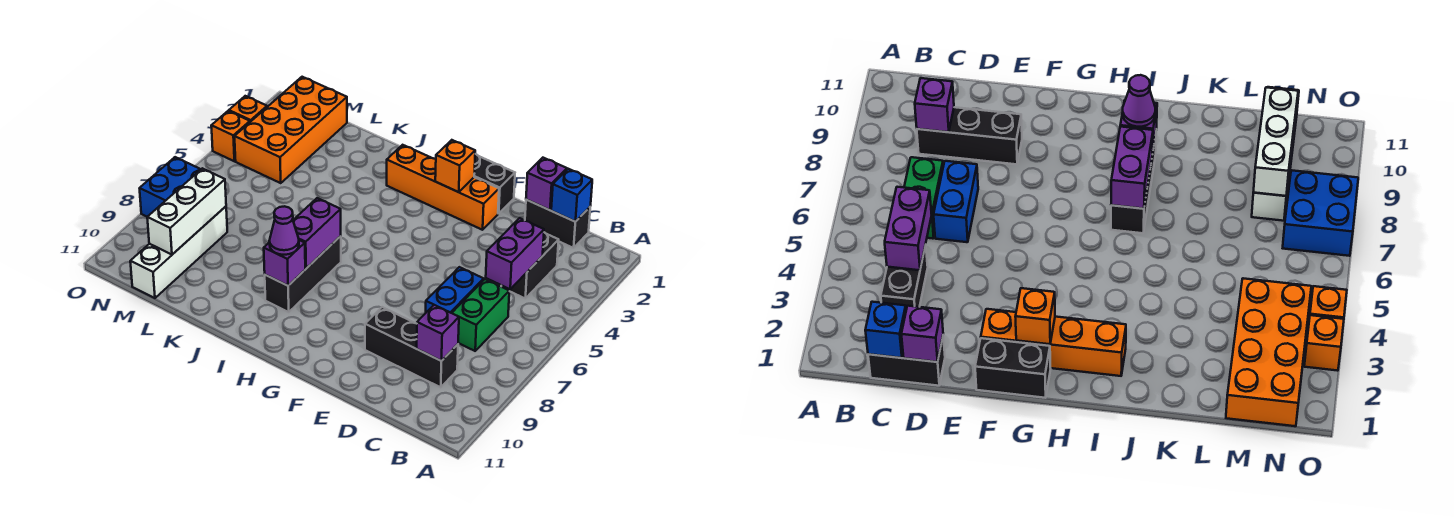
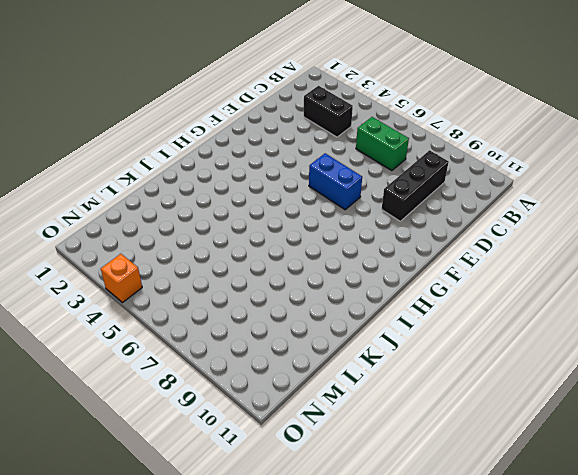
blue 1x2 brick [309,153,362,210] -> blue 1x2 brick moved to [426,267,484,313]
none -> black 1x2 brick [525,200,590,248]
none -> black 1x2 brick [474,154,515,214]
none -> orange 1x4 brick [387,145,499,230]

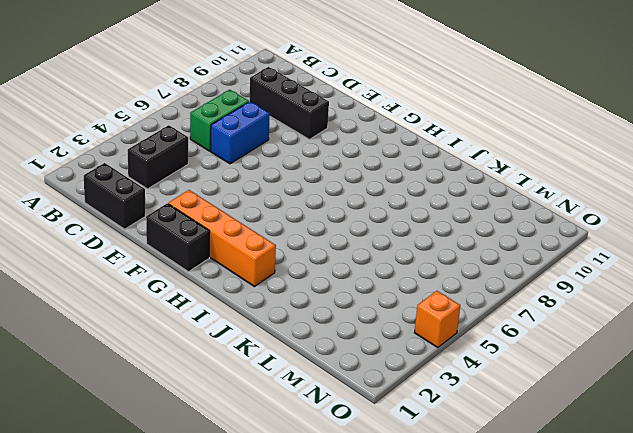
none -> black 1x3 brick [265,236,341,312]
none -> orange 2x4 brick [235,77,347,183]
none -> white 1x4 brick [130,206,227,298]

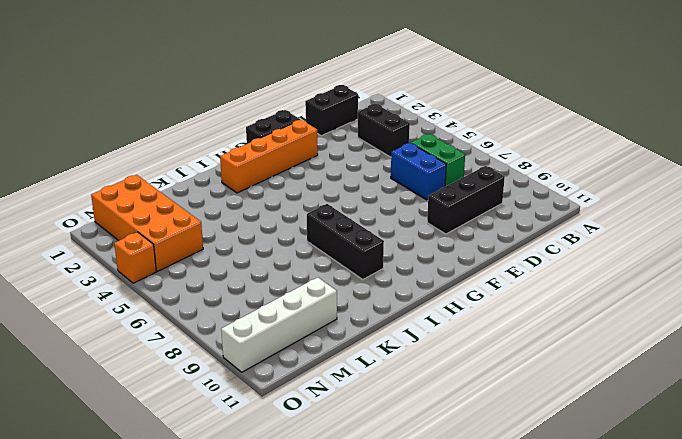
white 1x4 brick [221,277,337,372] -> white 1x4 brick turned to [130,206,227,298]
none -> blue 2x2 brick [140,157,201,217]
none -> orange 1x1 brick [229,96,267,122]
none -> blue 1x1 brick [551,169,592,222]

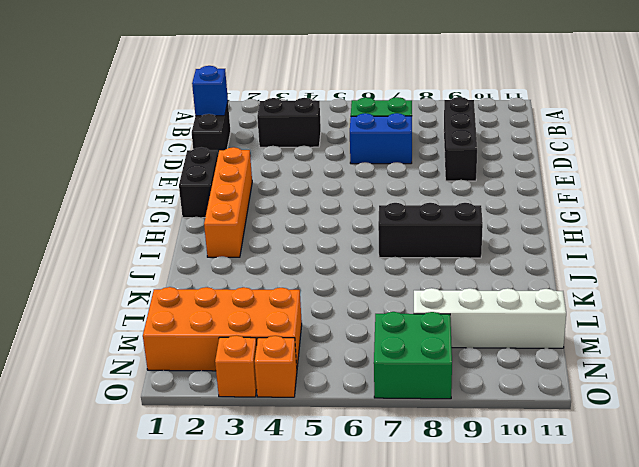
green 2x2 brick [374,312,452,399] -> blue 2x2 brick [140,157,201,217]
none -> purple 1x2 brick [486,218,544,289]
none -> purple 1x1 brick [417,305,459,361]
none -> purple 1x1 brick [526,158,567,210]

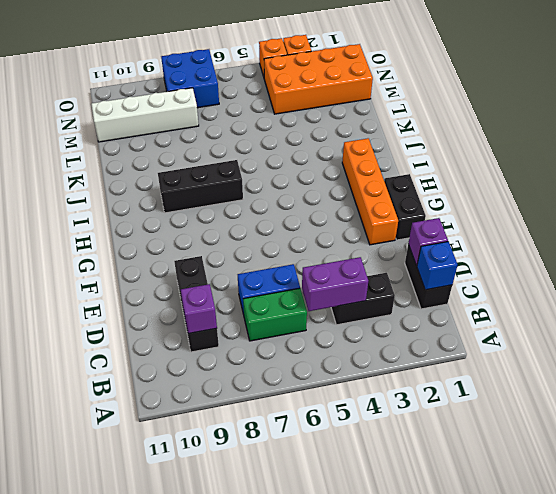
none -> orange 1x1 brick [435,140,475,192]
none -> purple 1x2 brick [293,198,341,268]
none -> purple 1x1 brick [264,240,305,286]

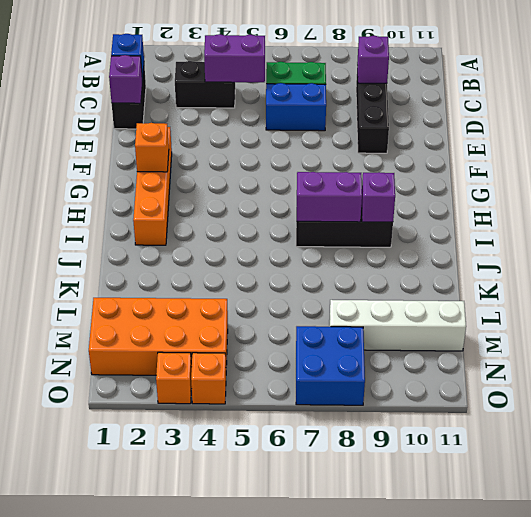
none -> black 1x2 brick [474,154,515,214]
none -> white 1x3 brick [147,168,226,255]
none -> purple 1x1 cone [269,206,299,255]

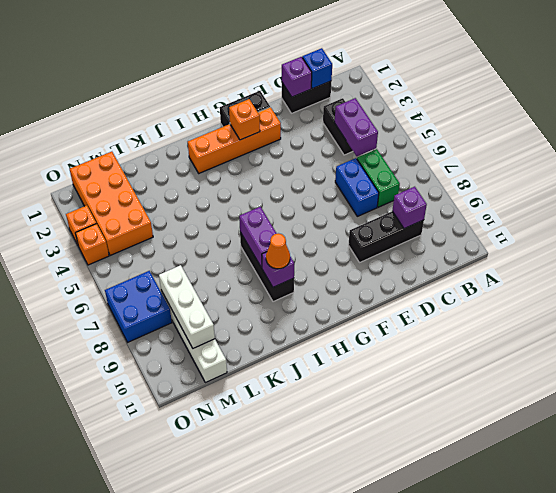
orange 1x1 cone [266,233,290,269] -> purple 1x1 cone [269,206,299,255]

